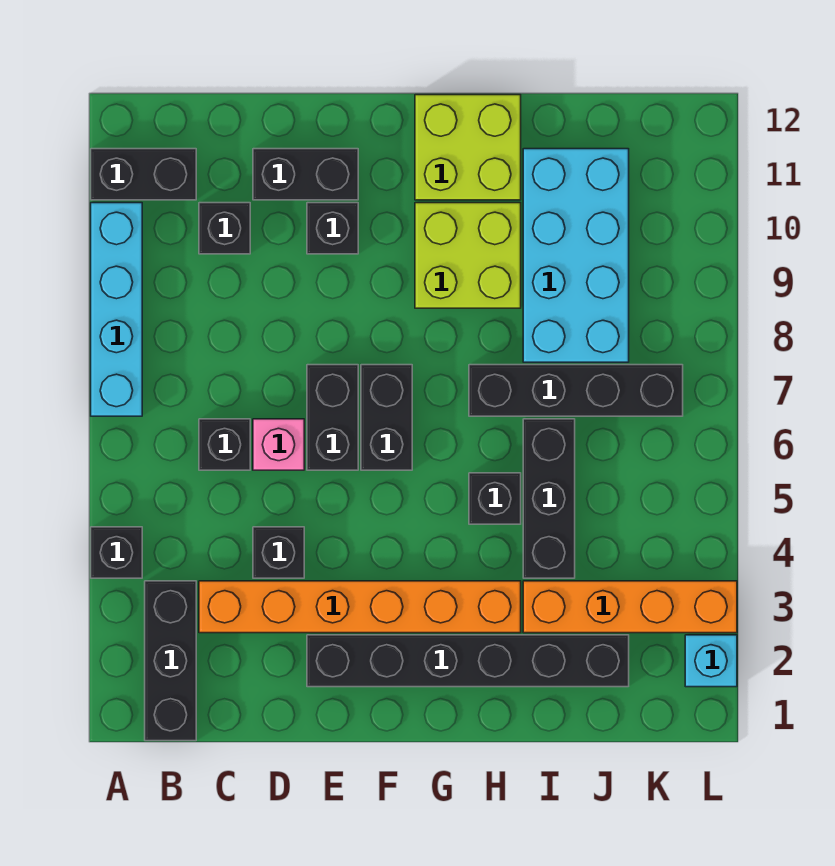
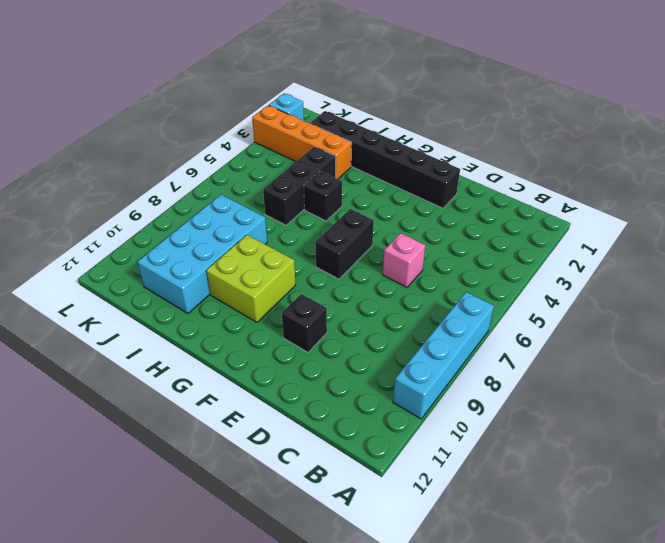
none -> black 1x1 brick [91,527,142,578]
none -> black 1x2 brick [91,149,196,200]
none -> black 1x3 brick [145,581,196,741]

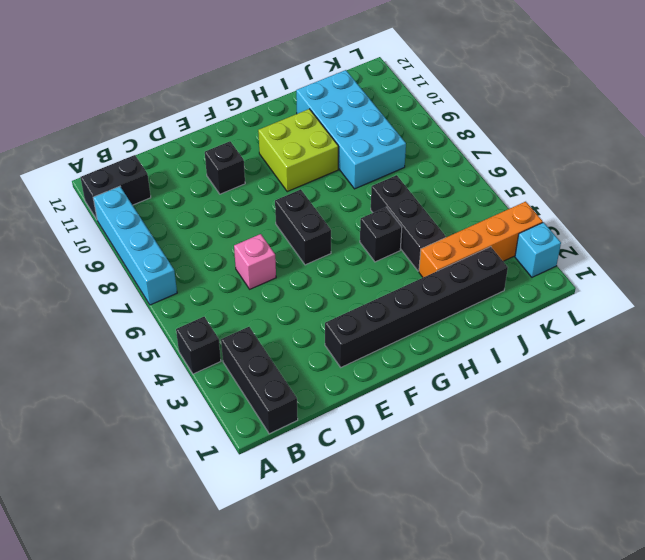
none -> orange 1x6 brick [199,581,521,633]
none -> black 1x1 brick [199,419,250,470]
none -> black 1x1 brick [199,203,250,254]

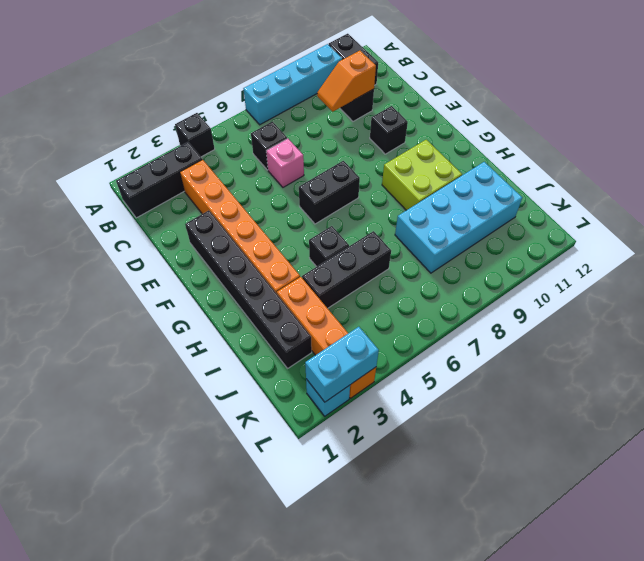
orange 1x2 slope [317,51,376,111] -> none
cyan 1x2 brick [305,327,379,402] -> none
none -> black 1x1 brick [253,527,304,578]
none -> black 1x2 brick [253,149,358,200]
none -> black 1x2 brick [307,365,358,470]

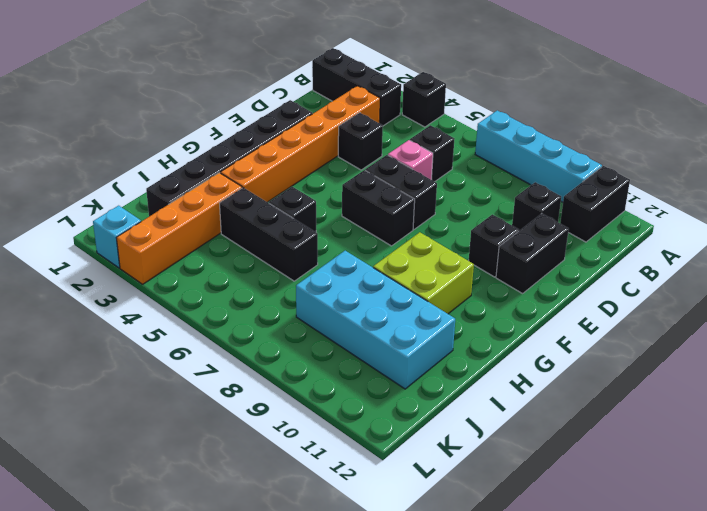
none -> lime 2x2 brick [415,95,521,200]
none -> black 1x4 brick [469,365,683,416]

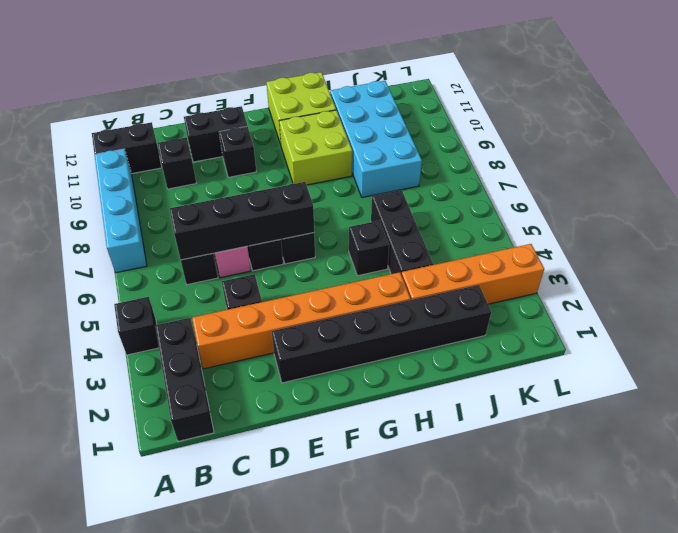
black 1x4 brick [170,182,314,260] -> black 1x4 brick moved to [469,365,683,416]
none -> cyan 1x1 brick [685,635,737,687]

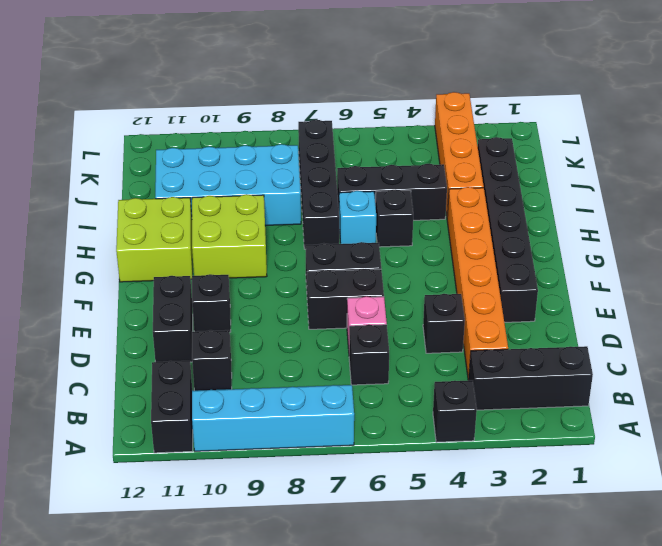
cyan 1x1 brick [339,191,376,244] -> cyan 1x1 brick moved to [685,635,737,687]

